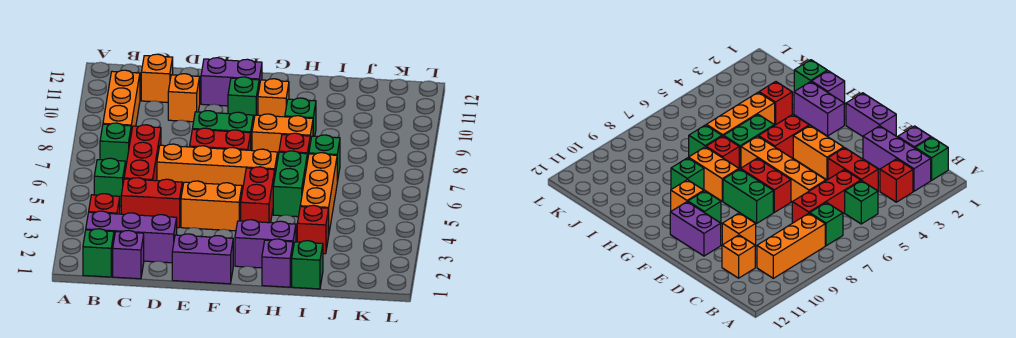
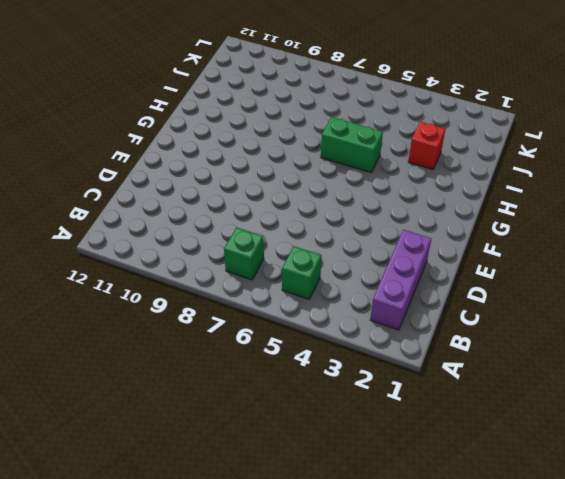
none -> green 1x1 brick [83,229,114,277]
none -> red 1x1 brick [89,194,120,214]
none -> orange 1x3 brick [103,70,140,133]
none -> purple 1x1 brick [113,230,144,279]

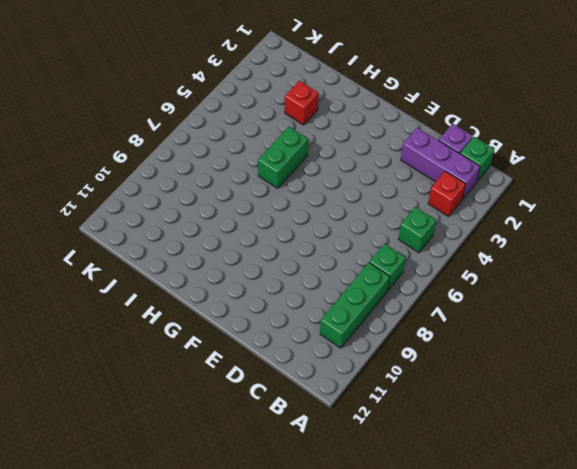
green 1x3 brick [320,263,390,348] -> orange 1x3 brick [103,70,140,133]
none -> red 1x2 brick [121,178,182,228]
none -> red 1x3 brick [124,125,161,181]
none -> orange 1x1 brick [141,54,173,103]
none -> orange 1x4 brick [157,144,278,191]

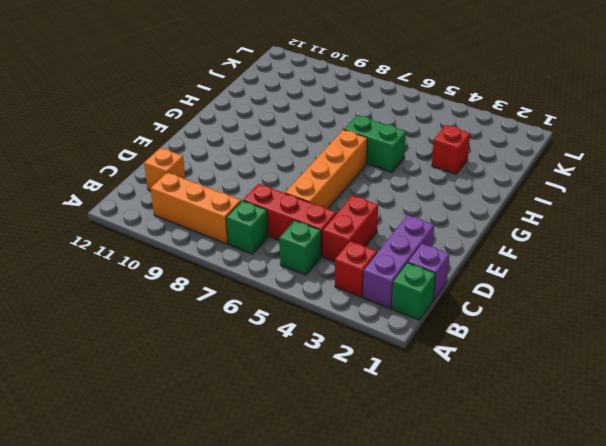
none -> orange 1x1 brick [168,74,200,122]
none -> purple 1x2 brick [172,234,233,284]
none -> orange 1x2 brick [181,181,242,231]
none -> red 1x2 brick [190,128,251,150]

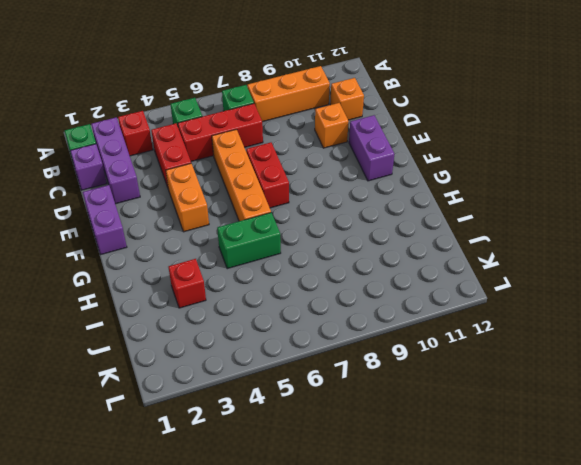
none -> green 1x2 brick [193,111,253,151]
none -> green 1x1 brick [228,77,259,123]
none -> purple 1x2 brick [235,220,296,268]
none -> red 1x2 brick [241,167,275,223]

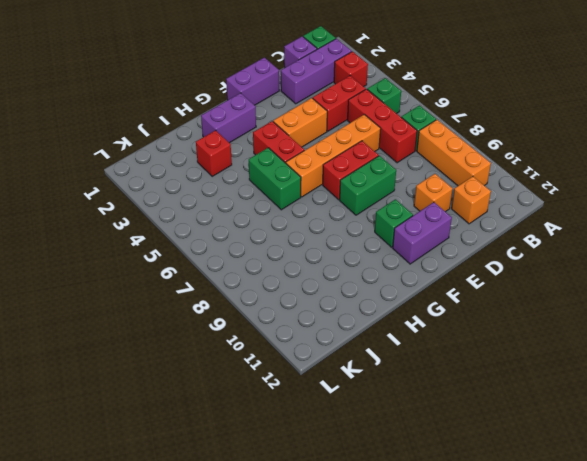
none -> orange 1x2 brick [252,114,313,155]
none -> orange 1x1 brick [258,79,289,117]
none -> purple 1x1 brick [262,239,293,287]
none -> red 1x1 brick [279,133,310,161]

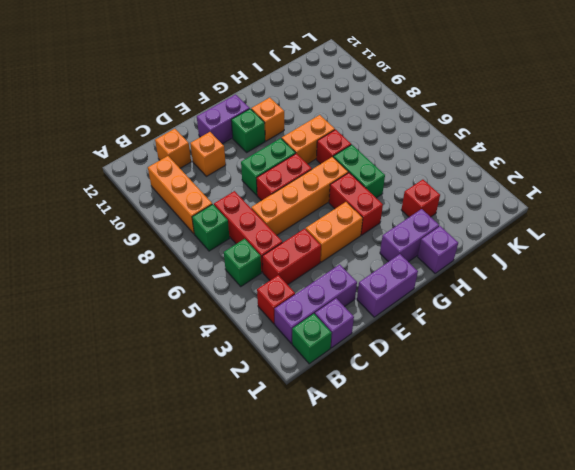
none -> green 1x1 brick [285,98,316,136]
none -> green 1x1 brick [292,241,323,289]
none -> orange 1x3 brick [300,153,337,231]
none -> green 1x1 brick [309,135,340,182]

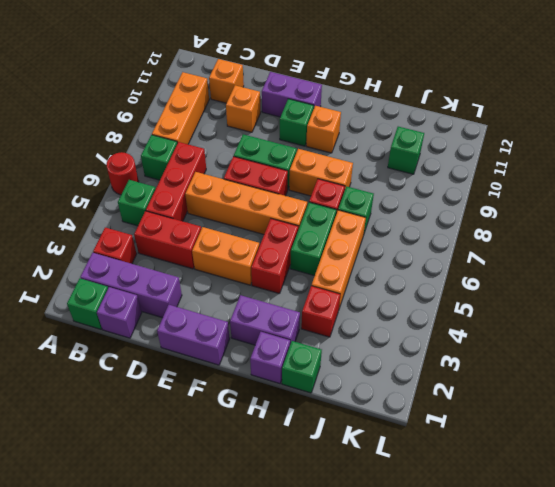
red 1x1 round brick [107,152,139,195] -> none
green 1x1 brick [388,127,424,174] -> green 1x1 brick moved to [285,98,316,136]

